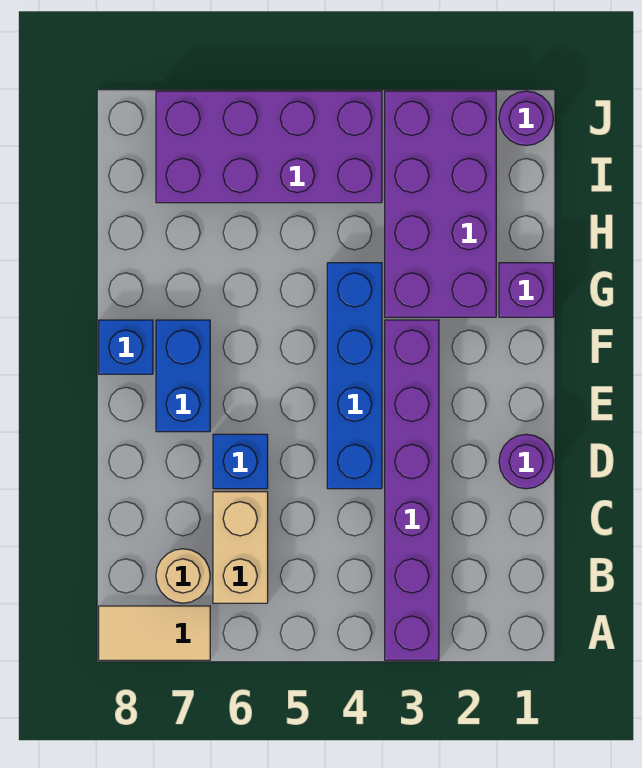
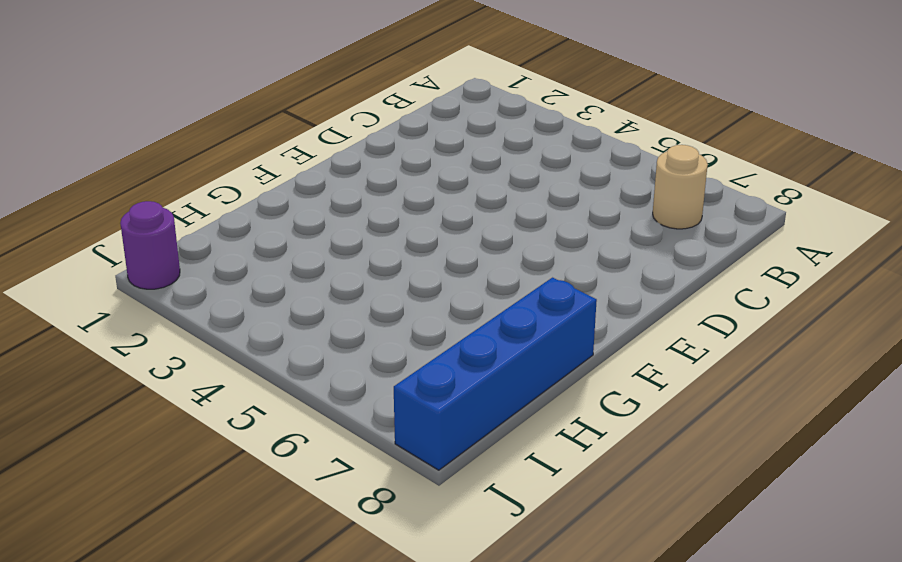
blue 1x4 brick [394,278,597,470] -> blue 1x4 brick moved to [327,263,382,489]
none -> purple 1x6 brick [385,320,439,660]
none -> tan 1x2 tile [99,606,210,660]
none -> tan 1x2 brick [213,492,268,603]

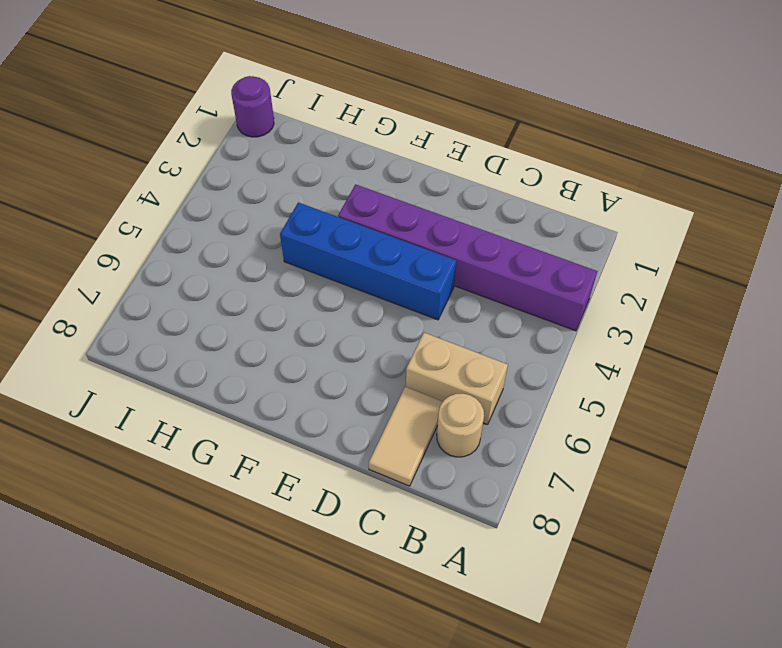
tan 1x2 tile [369,387,443,486] -> tan 1x2 tile moved to [99,606,210,660]
none -> purple 1x1 round brick [499,434,553,489]
none -> blue 1x1 brick [213,434,268,489]
none -> blue 1x2 brick [156,320,210,432]

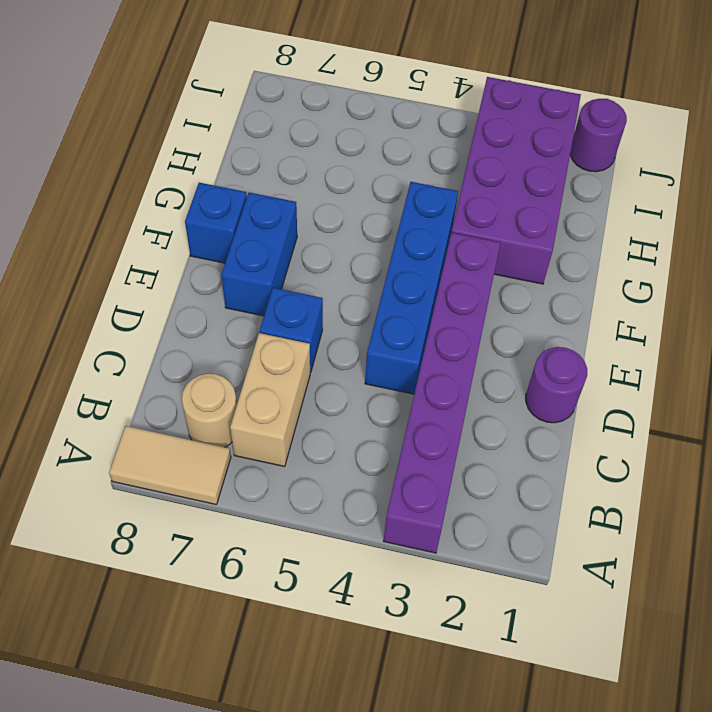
none -> purple 1x1 brick [499,263,554,317]
none -> purple 2x4 brick [156,91,382,203]

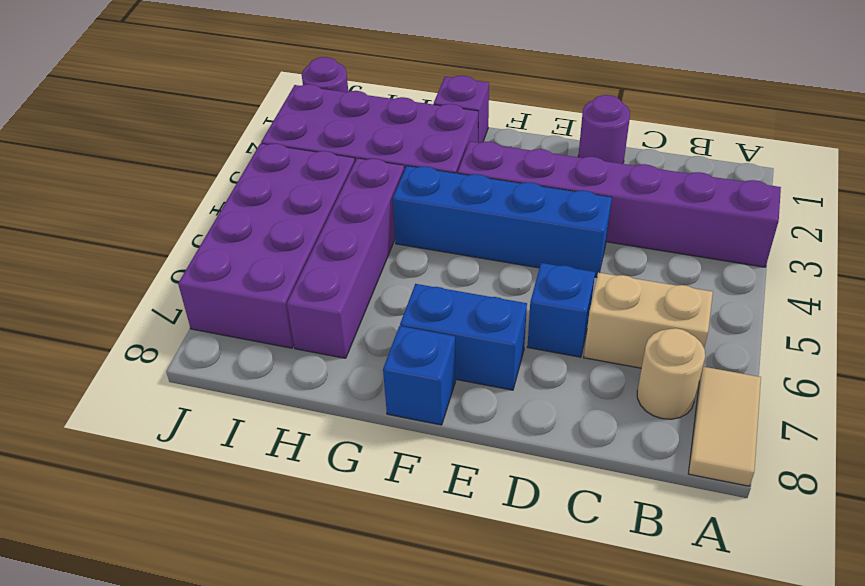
purple 1x4 brick [287,158,404,358] -> none

